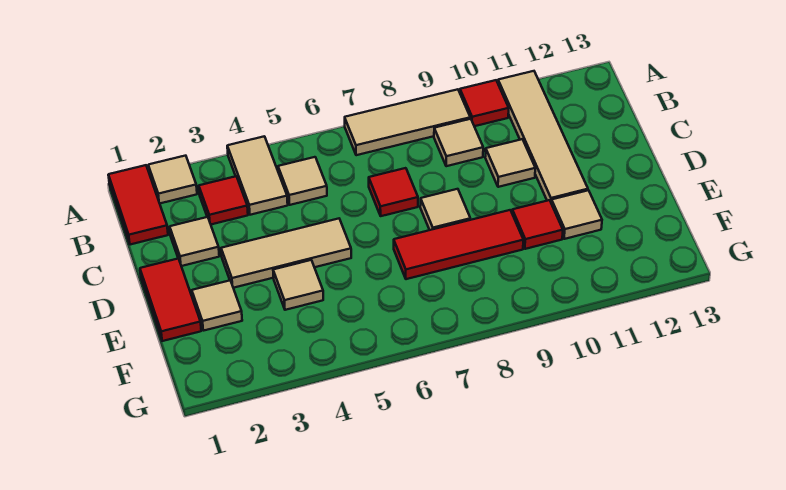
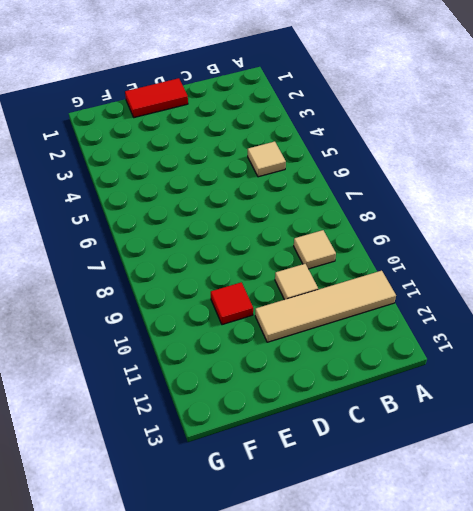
none -> red 1x2 tile [108,165,168,245]
none -> tan 1x1 tile [148,156,197,203]
none -> tan 1x2 tile [227,136,288,215]

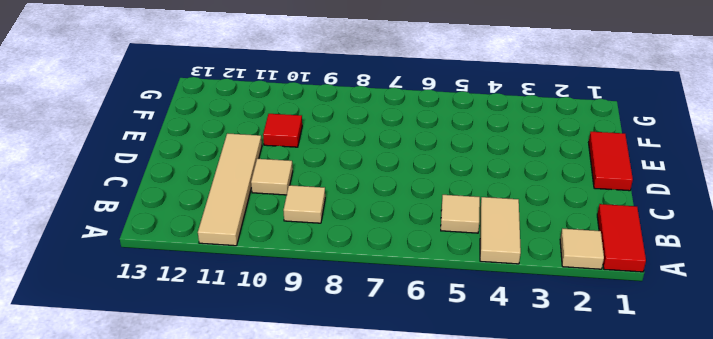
none -> tan 1x3 tile [345,89,470,155]
none -> red 1x1 tile [460,80,509,126]
none -> red 1x1 tile [199,176,248,224]

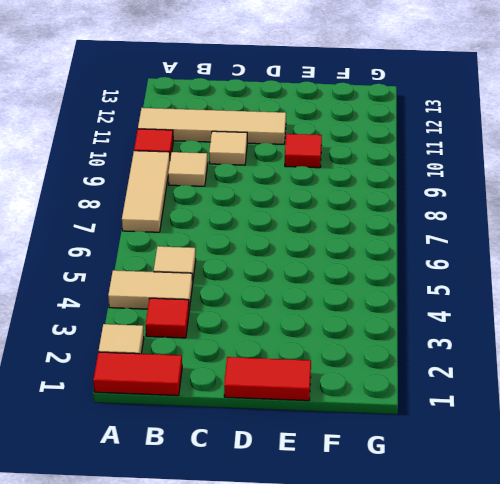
none -> tan 1x1 tile [170,217,219,266]
none -> red 1x1 tile [369,168,418,216]
none -> tan 1x3 tile [221,219,351,288]

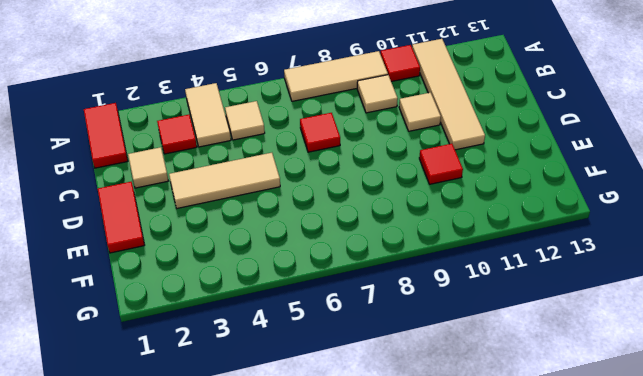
none -> tan 1x1 tile [148,156,197,203]
none -> tan 1x1 tile [420,189,470,230]
none -> tan 1x1 tile [192,281,242,331]

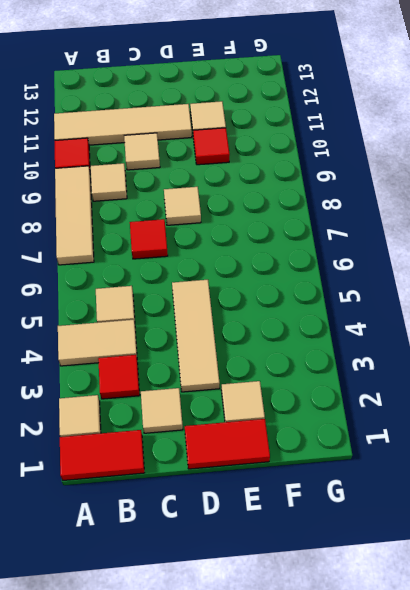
none -> tan 1x1 tile [273,260,323,310]
none -> red 1x3 tile [394,210,523,279]

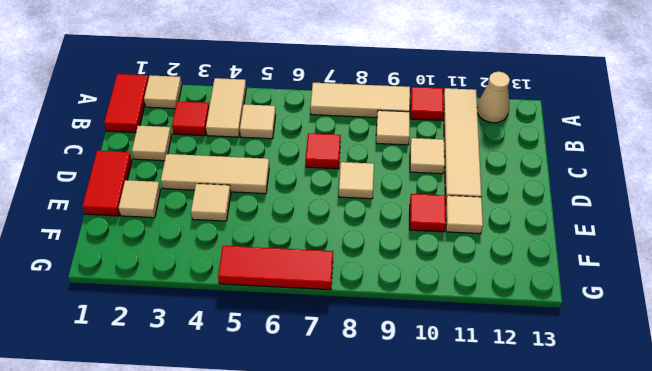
tan 1x1 cone [477,72,510,123] -> none
red 1x3 tile [218,246,333,290] -> red 1x3 tile moved to [394,210,523,279]

